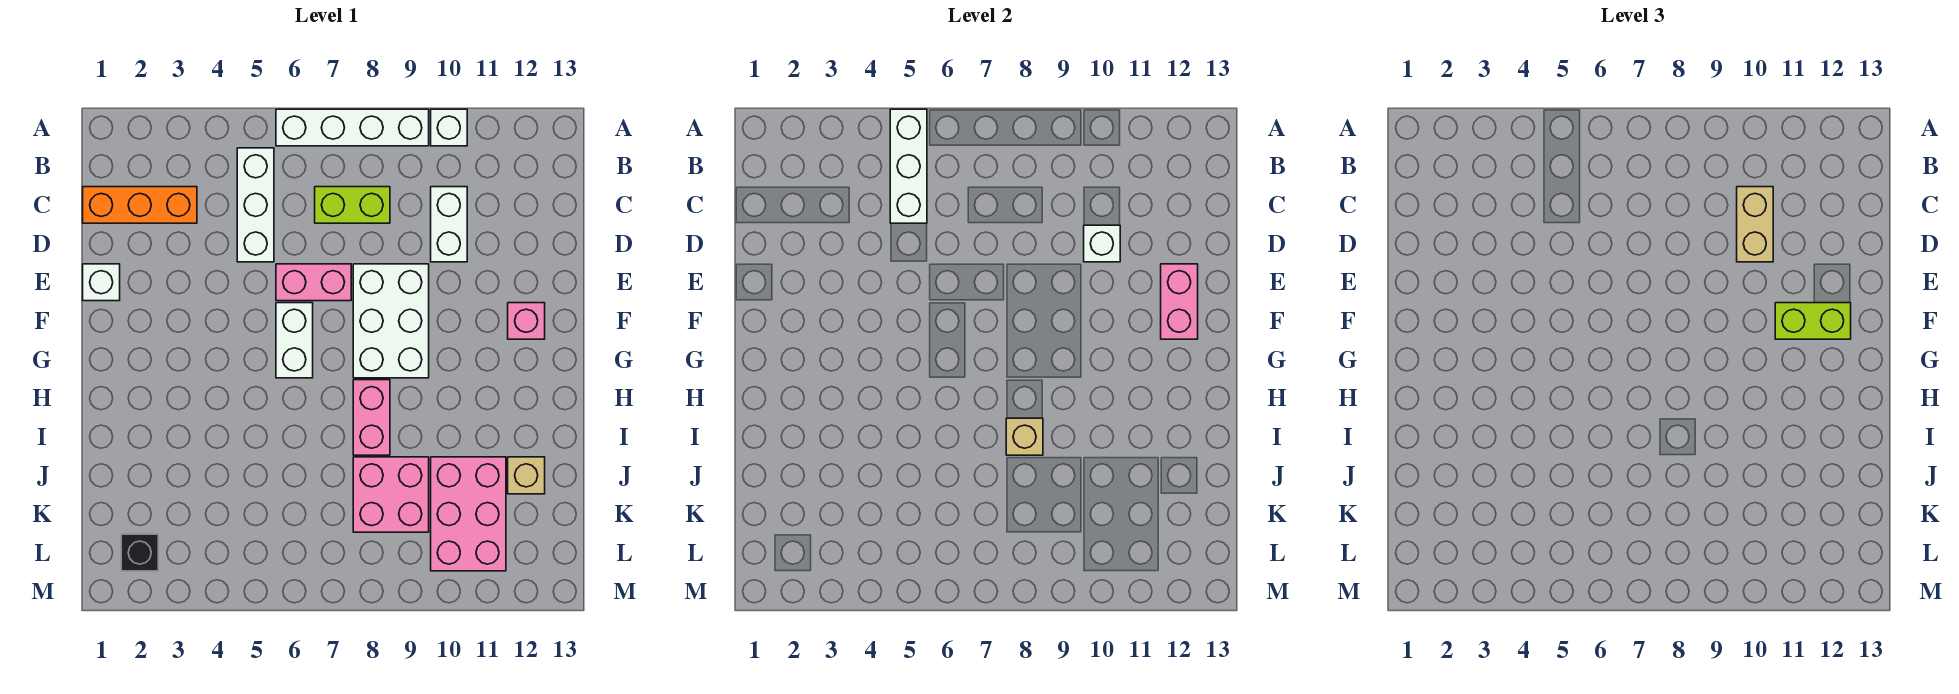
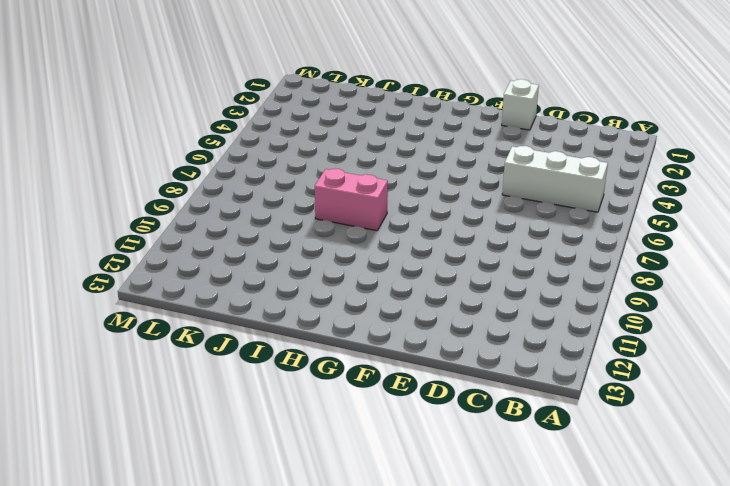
none -> white 1x4 brick [276,109,429,146]
none -> white 1x1 brick [431,109,467,146]
none -> orange 1x3 brick [83,187,197,223]

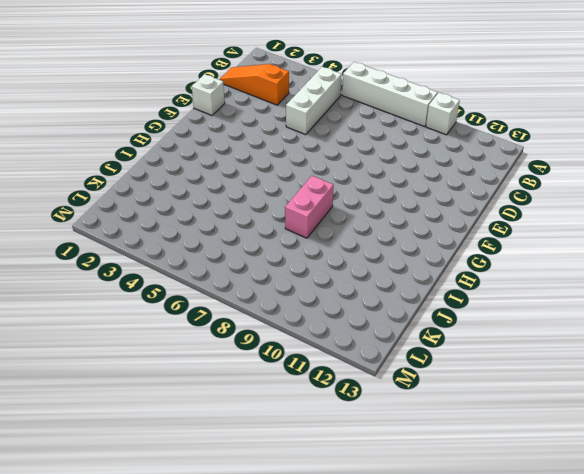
orange 1x3 slope [220,64,289,105] -> orange 1x3 brick [83,187,197,223]
none -> lime 1x2 brick [315,187,390,223]
none -> white 1x2 brick [431,187,467,262]
none -> pink 1x2 brick [276,264,351,301]

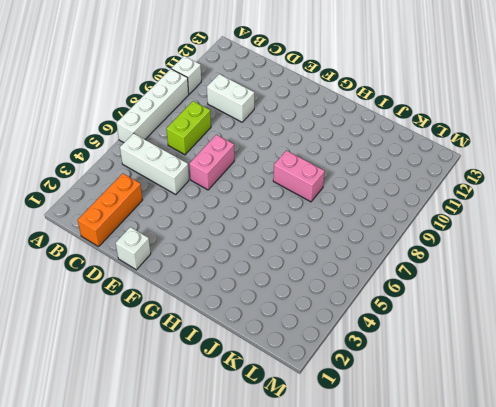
none -> white 2x3 brick [353,264,429,378]
none -> white 1x2 brick [276,303,313,378]
none -> pink 1x1 brick [508,303,545,339]

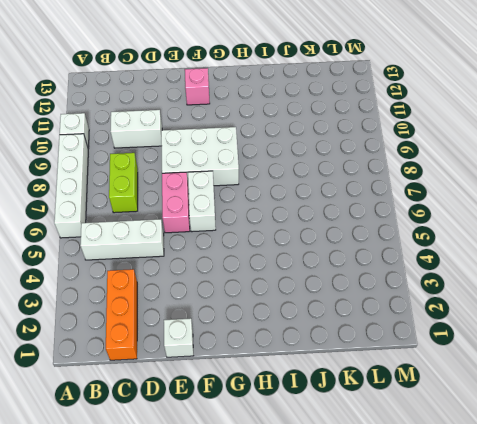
white 1x2 brick [188,171,216,232] -> white 1x2 brick turned to [276,303,313,378]
none -> pink 1x2 brick [353,380,390,455]
none -> pink 2x2 brick [353,457,429,532]
none -> pink 2x3 brick [431,457,506,571]

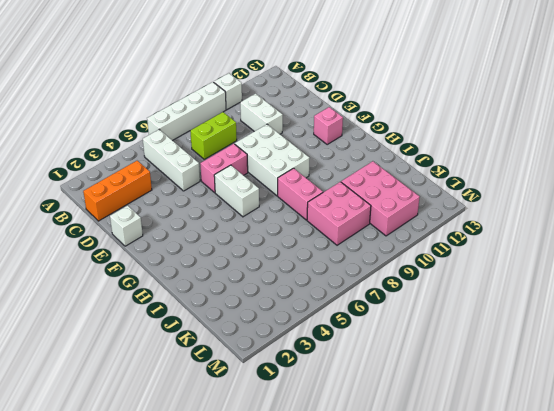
none -> tan 1x1 brick [508,457,545,494]
none -> black 1x1 brick [121,534,158,571]
none -> white 1x3 brick [890,109,927,223]

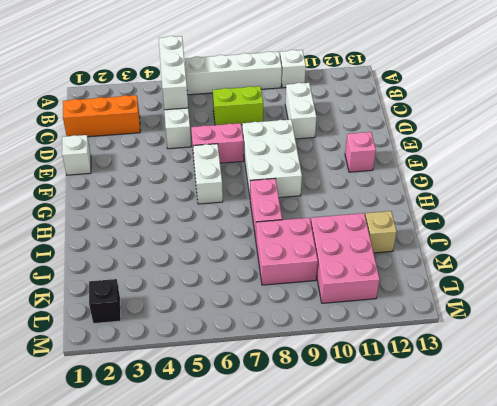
none -> white 1x1 brick [1084,225,1120,262]
none -> pink 1x2 brick [1161,264,1198,339]
none -> tan 1x1 brick [1006,418,1043,455]

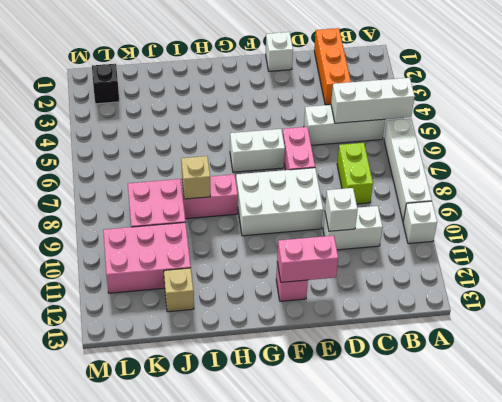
none -> tan 1x2 brick [1737,187,1773,262]
none -> lime 1x2 brick [1775,303,1851,339]

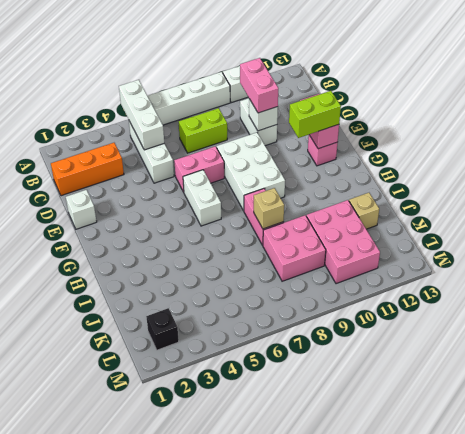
pink 1x2 brick [240,58,278,113] -> tan 1x2 brick [1737,187,1773,262]

